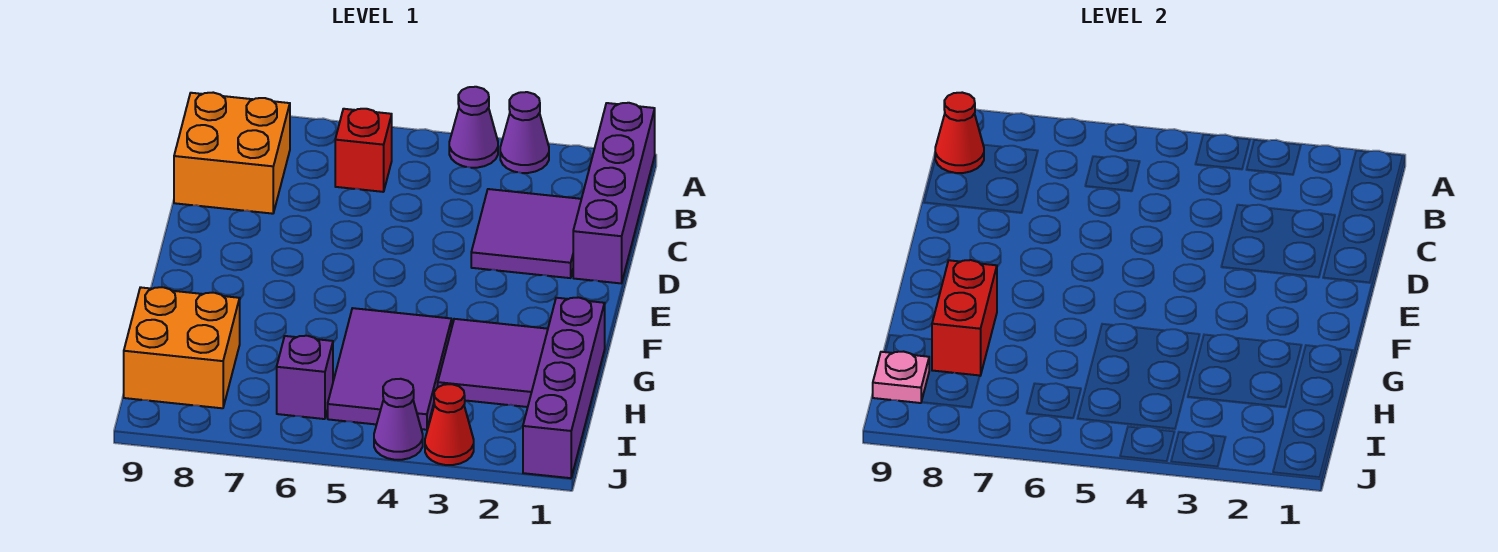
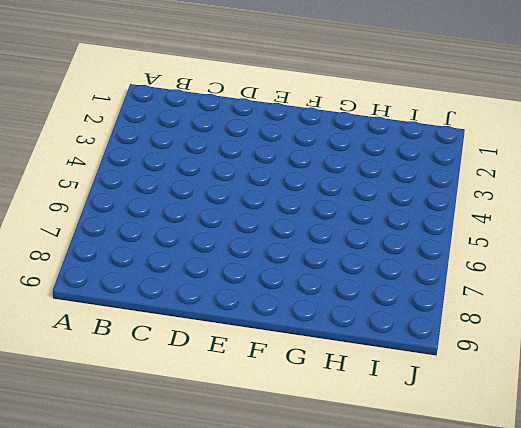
none -> purple 1x4 brick [573,103,655,283]
none -> purple 1x1 cone [500,92,549,173]
none -> purple 1x1 cone [449,87,498,168]

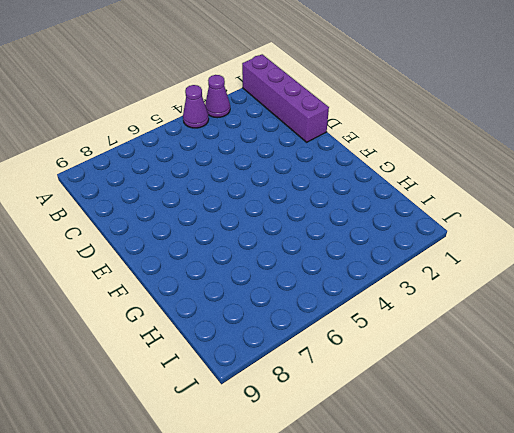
none -> red 1x1 brick [335,109,392,192]
none -> orange 2x2 brick [174,93,290,214]
none -> purple 2x2 tile [471,189,581,278]

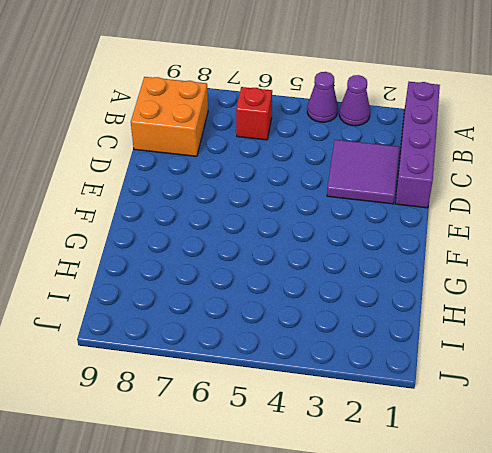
none -> purple 1x4 brick [523,297,605,478]
none -> purple 2x2 tile [438,319,548,407]
none -> purple 2x3 tile [328,308,452,430]

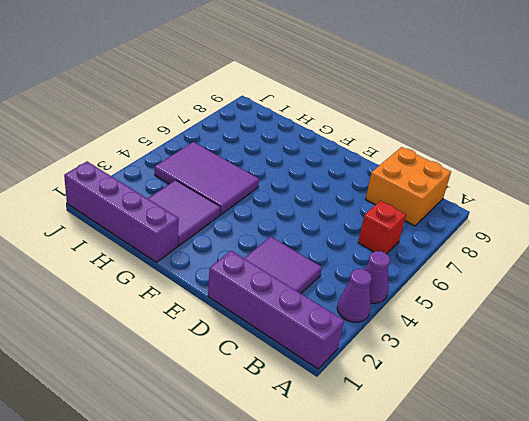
none -> orange 2x2 brick [124,287,240,408]
none -> purple 1x1 brick [277,336,333,419]
none -> red 1x1 cone [425,384,474,465]

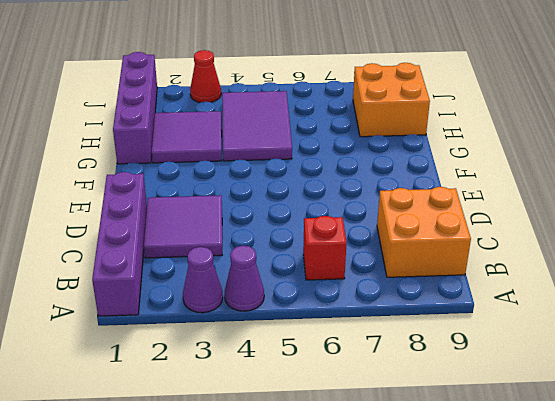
none -> purple 1x1 brick [277,336,333,419]
none -> purple 1x1 cone [374,379,423,460]
none -> red 1x1 cone [935,93,984,173]

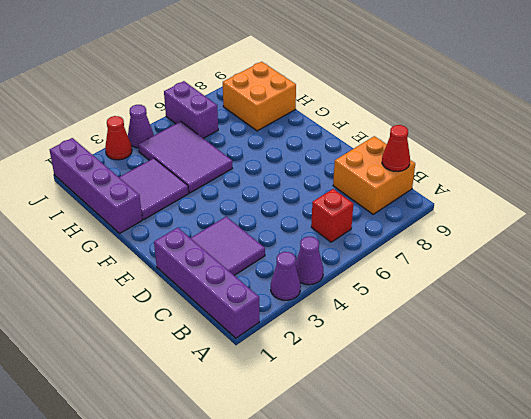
purple 1x2 brick [164,81,218,138] -> purple 1x1 brick [277,336,333,419]
none -> red 1x2 brick [932,260,997,376]
none -> pink 1x1 plate [873,352,929,403]

